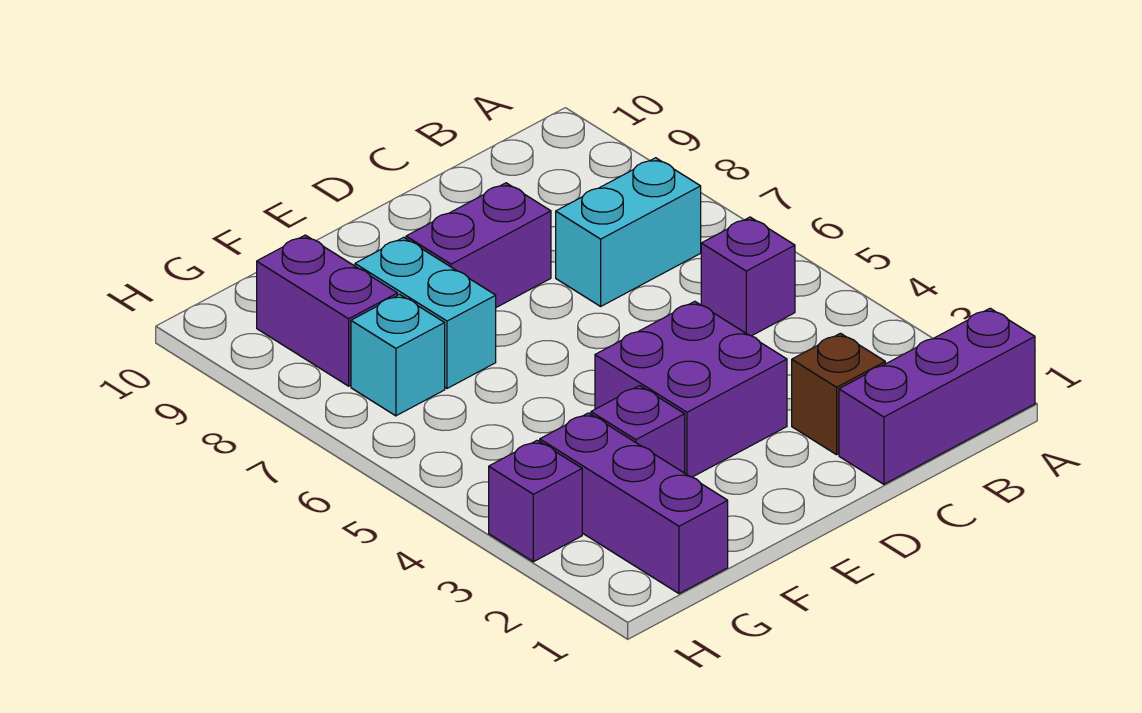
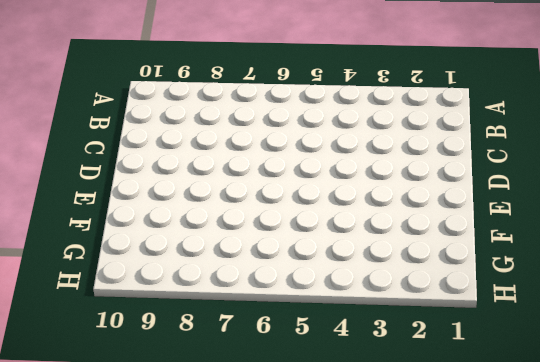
none -> purple 1x3 brick [839,308,1035,484]
none -> purple 1x1 brick [701,217,795,336]
none -> cyan 1x2 brick [556,158,701,306]

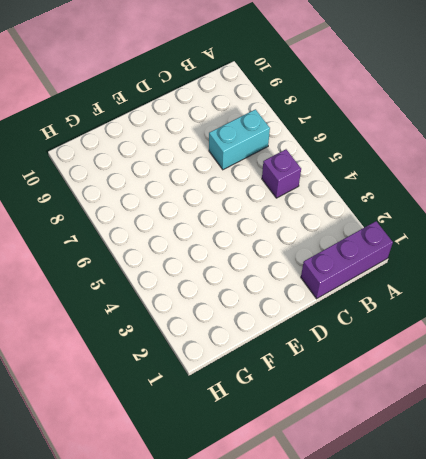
none -> brown 1x1 brick [792,333,885,455]
none -> purple 2x2 brick [595,301,787,477]
none -> purple 1x2 brick [406,183,551,307]

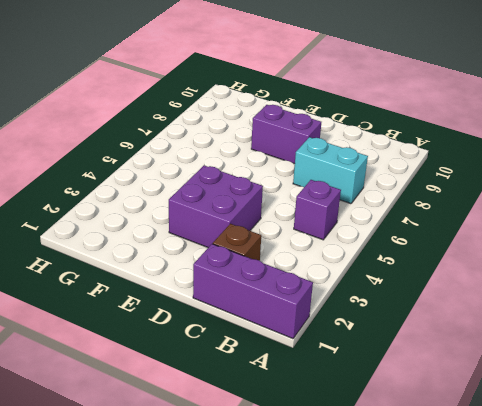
none -> purple 1x1 brick [591,386,685,473]
none -> cyan 1x2 brick [355,237,496,388]
none -> purple 1x3 brick [540,413,728,594]

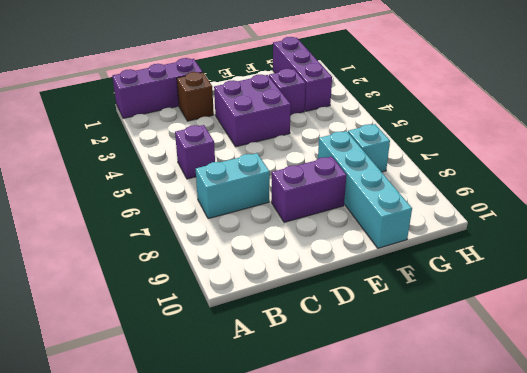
cyan 1x4 brick [318,131,412,248] -> cyan 1x2 brick [355,237,496,388]
none -> purple 1x2 brick [257,235,397,386]
none -> purple 1x1 brick [489,440,582,562]

